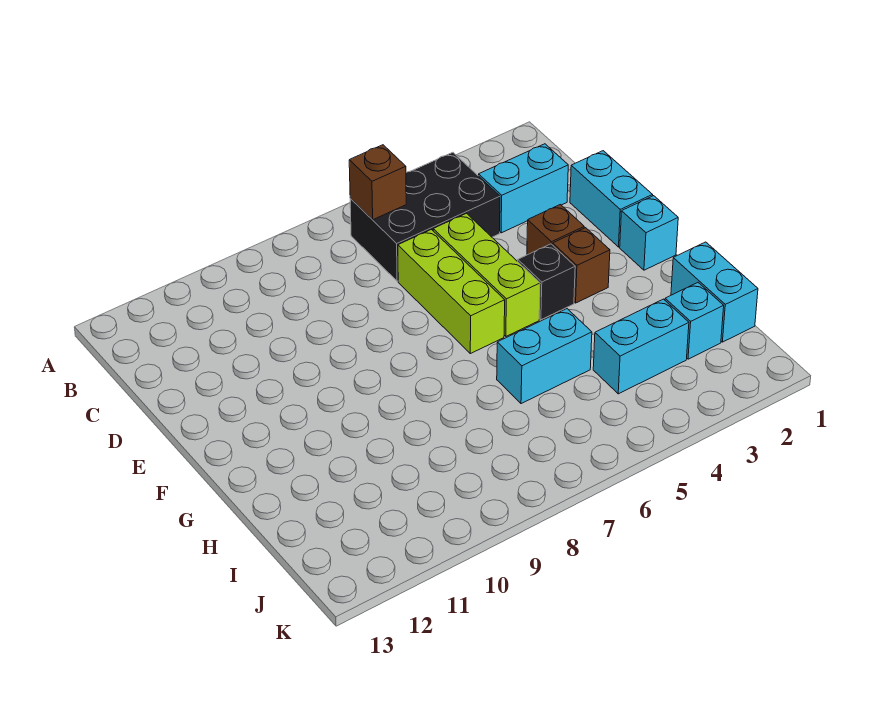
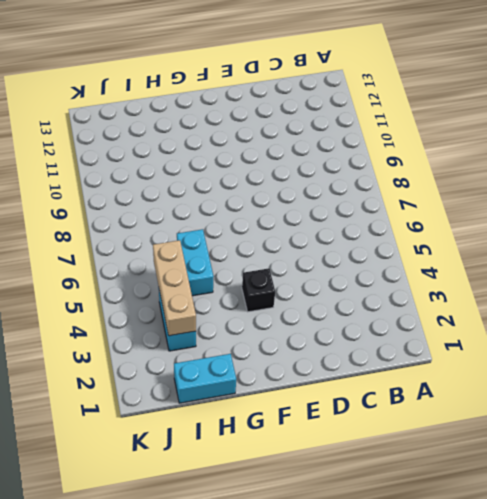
tan 1x3 brick [153,240,196,336] -> none
none -> black 2x3 brick [350,152,500,281]
none -> cyan 1x2 brick [479,144,568,233]
none -> cyan 1x2 brick [570,151,652,247]

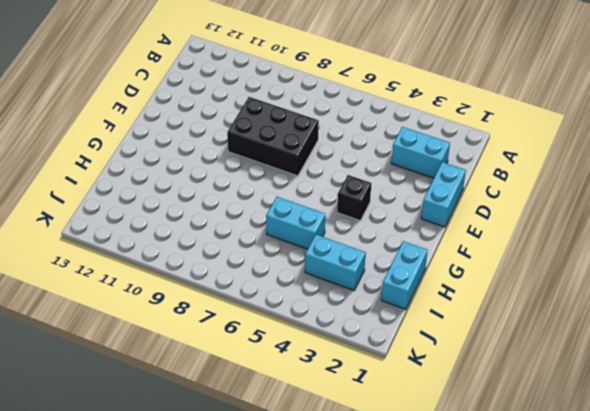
black 2x3 brick [227,97,319,176] -> black 2x3 brick moved to [350,152,500,281]
none -> lime 1x3 brick [433,213,540,336]
none -> lime 1x3 brick [398,230,505,354]
none -> brown 1x1 brick [527,205,584,255]

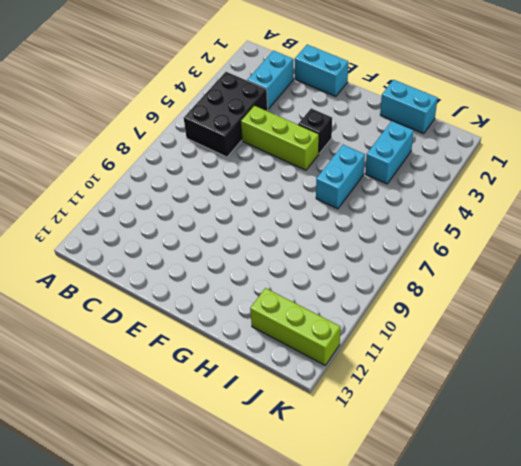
lime 1x3 brick [250,288,341,365] -> lime 1x3 brick moved to [398,230,505,354]
none -> brown 1x1 brick [527,205,584,255]
none -> cyan 1x1 brick [620,196,678,270]
none -> brown 1x1 brick [553,228,610,303]

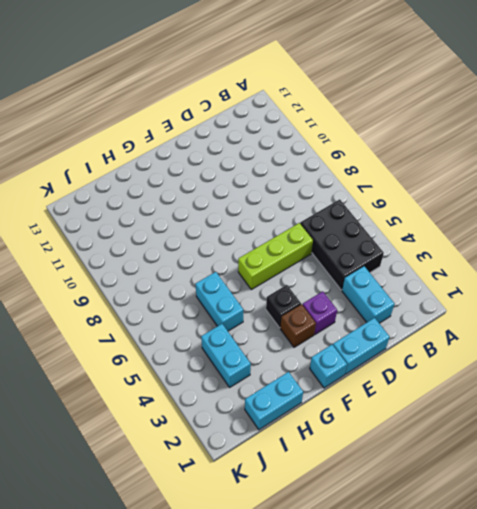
purple 1x1 brick [303,291,337,334] -> brown 1x1 brick [527,205,584,255]
none -> lime 1x3 brick [433,213,540,336]
none -> cyan 1x1 brick [665,283,724,359]
none -> brown 1x1 brick [349,145,406,220]

